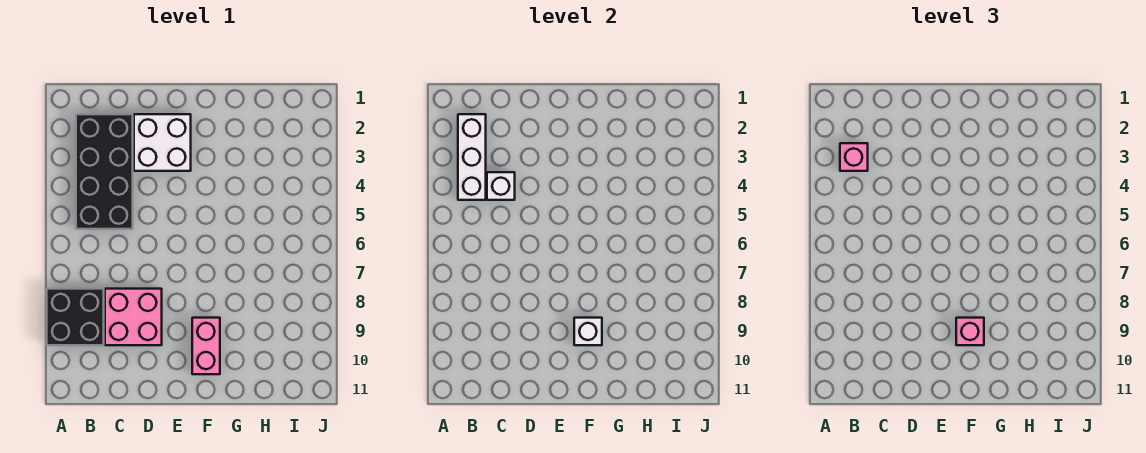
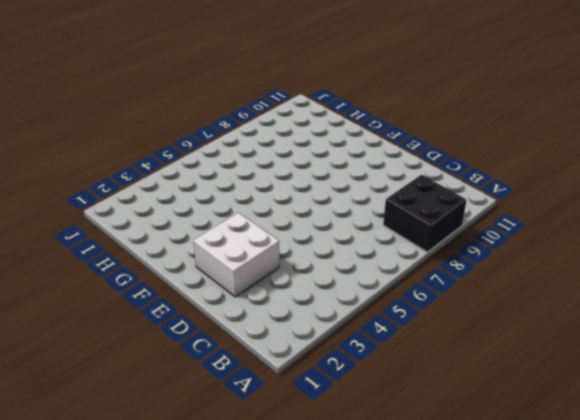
none -> black 2x4 brick [76,114,133,229]
none -> pink 2x2 brick [105,289,162,345]

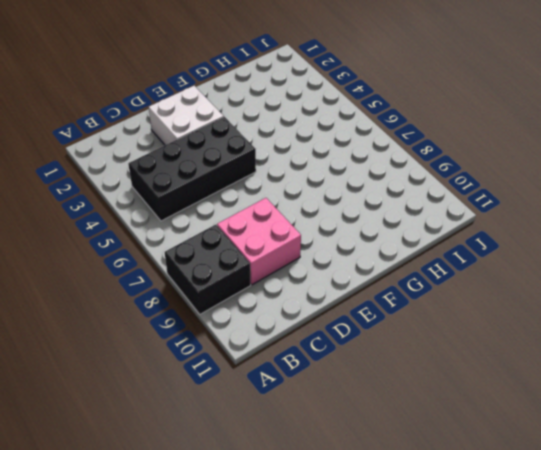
black 2x4 brick [128,117,256,221] -> black 2x4 brick turned to [76,114,133,229]
none -> pink 1x2 brick [192,318,220,374]
none -> white 1x3 brick [458,114,486,200]

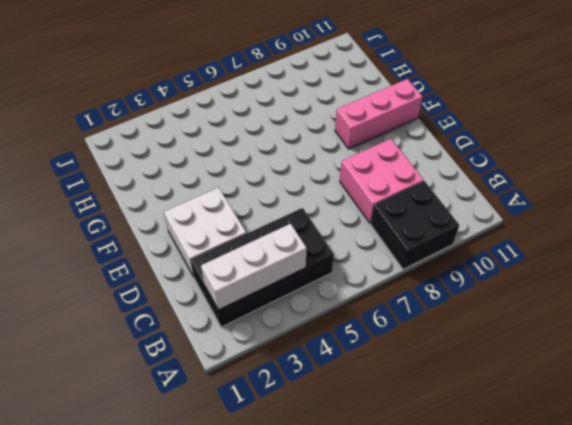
pink 1x3 brick [335,79,422,149] -> pink 1x2 brick [192,318,220,374]
none -> white 1x1 brick [487,172,515,200]
none -> white 1x1 brick [574,318,602,345]

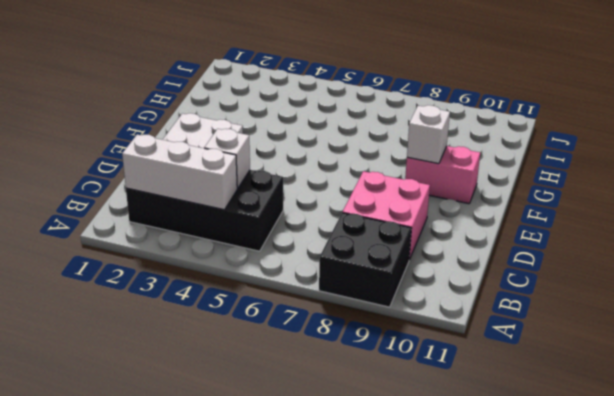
none -> pink 1x1 brick [840,143,868,171]
none -> pink 1x1 brick [956,318,984,345]

